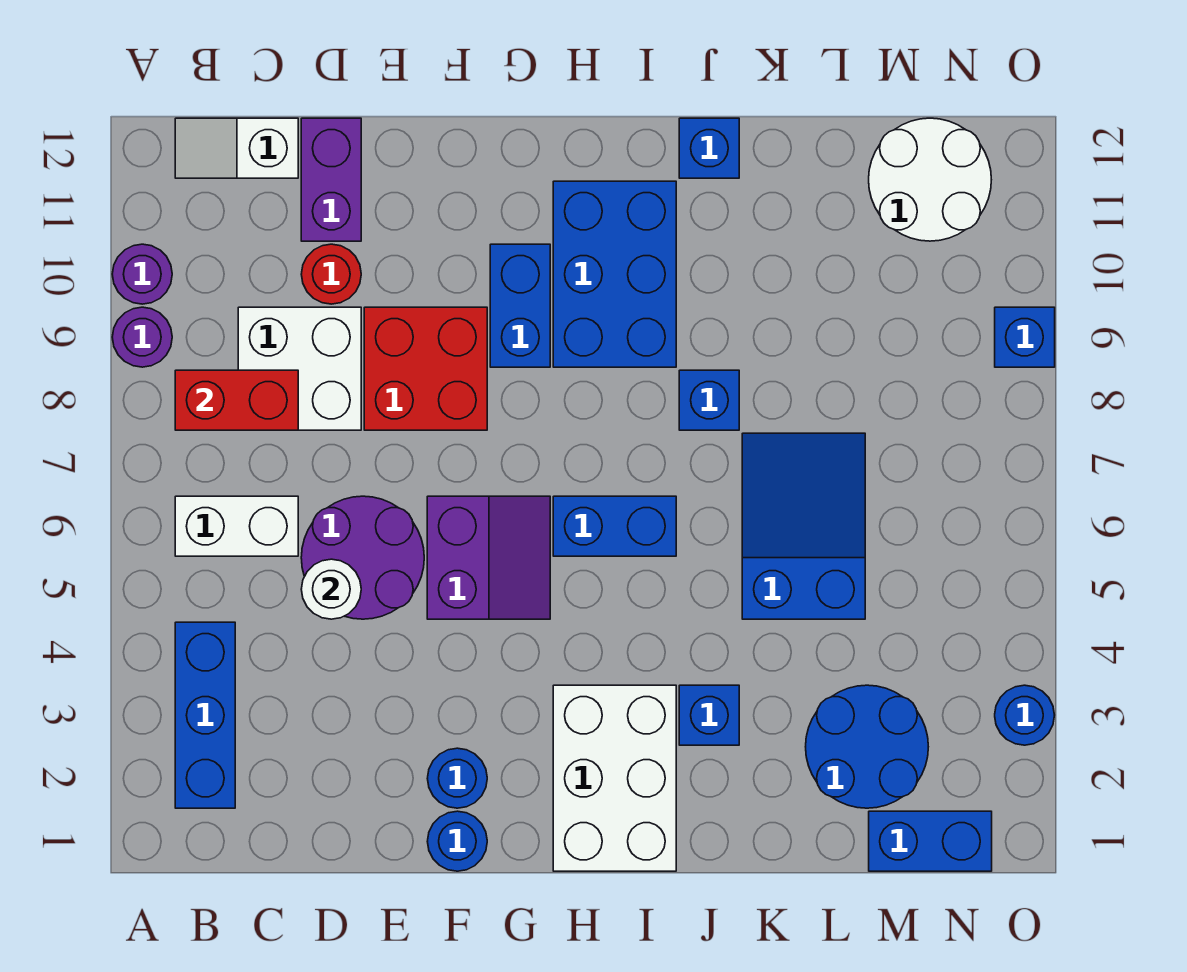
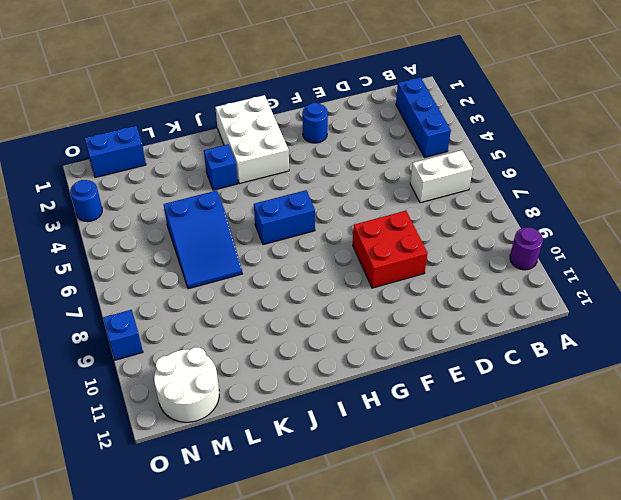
none -> purple 1x1 round brick [112,307,172,367]
none -> white 1x2 slope [175,118,298,178]
none -> white 2x2 brick [238,307,361,430]

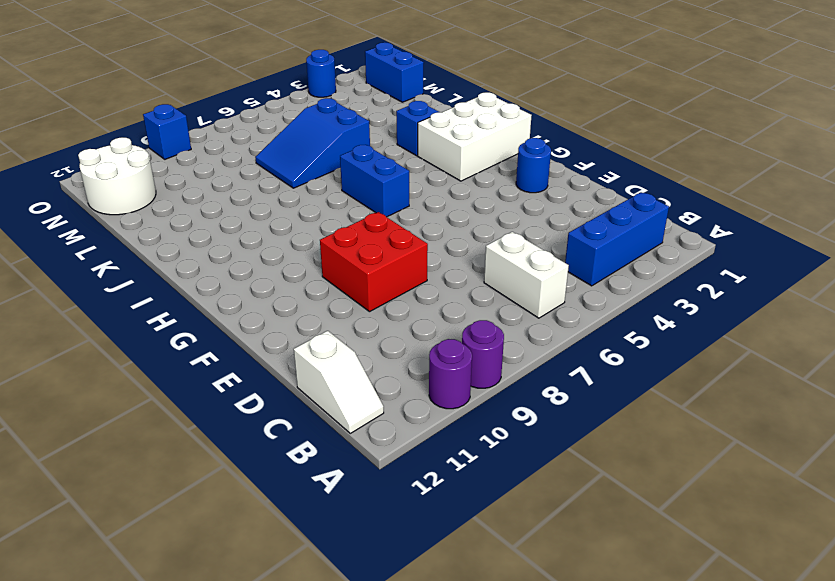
none -> white 2x2 brick [238,307,361,430]
none -> purple 2x2 round brick [301,496,424,619]
none -> red 1x1 round brick [301,244,361,304]

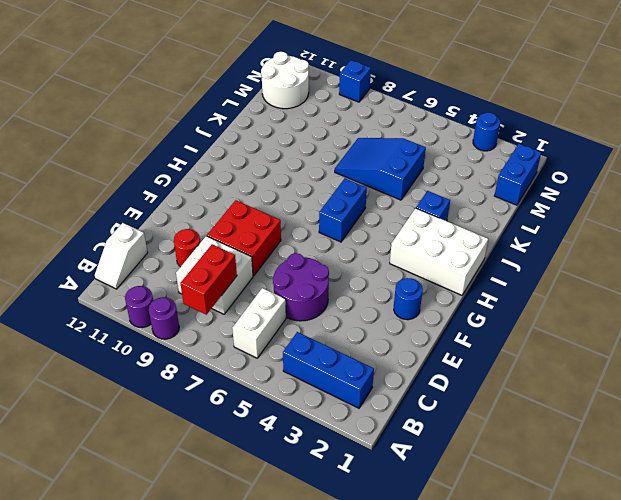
none -> purple 1x2 brick [301,118,361,241]
none -> blue 1x1 round brick [427,811,487,871]
none -> purple 2x2 slope [427,496,550,619]

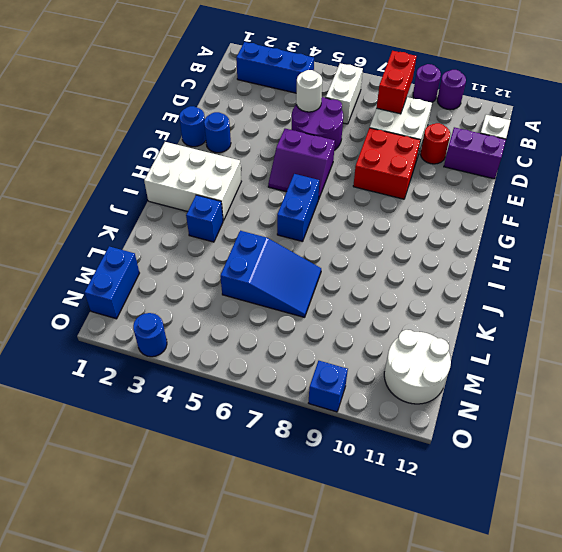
none -> blue 1x2 brick [490,244,550,367]
none -> blue 2x3 brick [553,181,676,367]
none -> blue 1x1 brick [679,370,739,430]

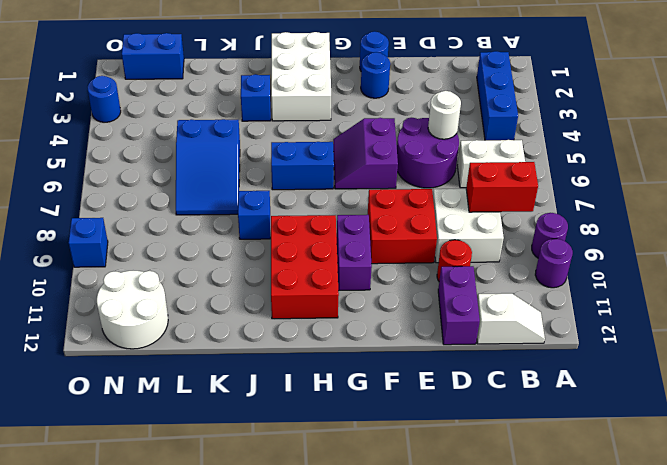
purple 1x2 brick [337,215,372,291] -> blue 1x2 brick [490,244,550,367]
red 2x3 brick [271,215,339,319] -> blue 2x3 brick [553,181,676,367]
none -> blue 1x1 brick [679,118,739,178]
none -> blue 2x2 round brick [806,685,928,808]

